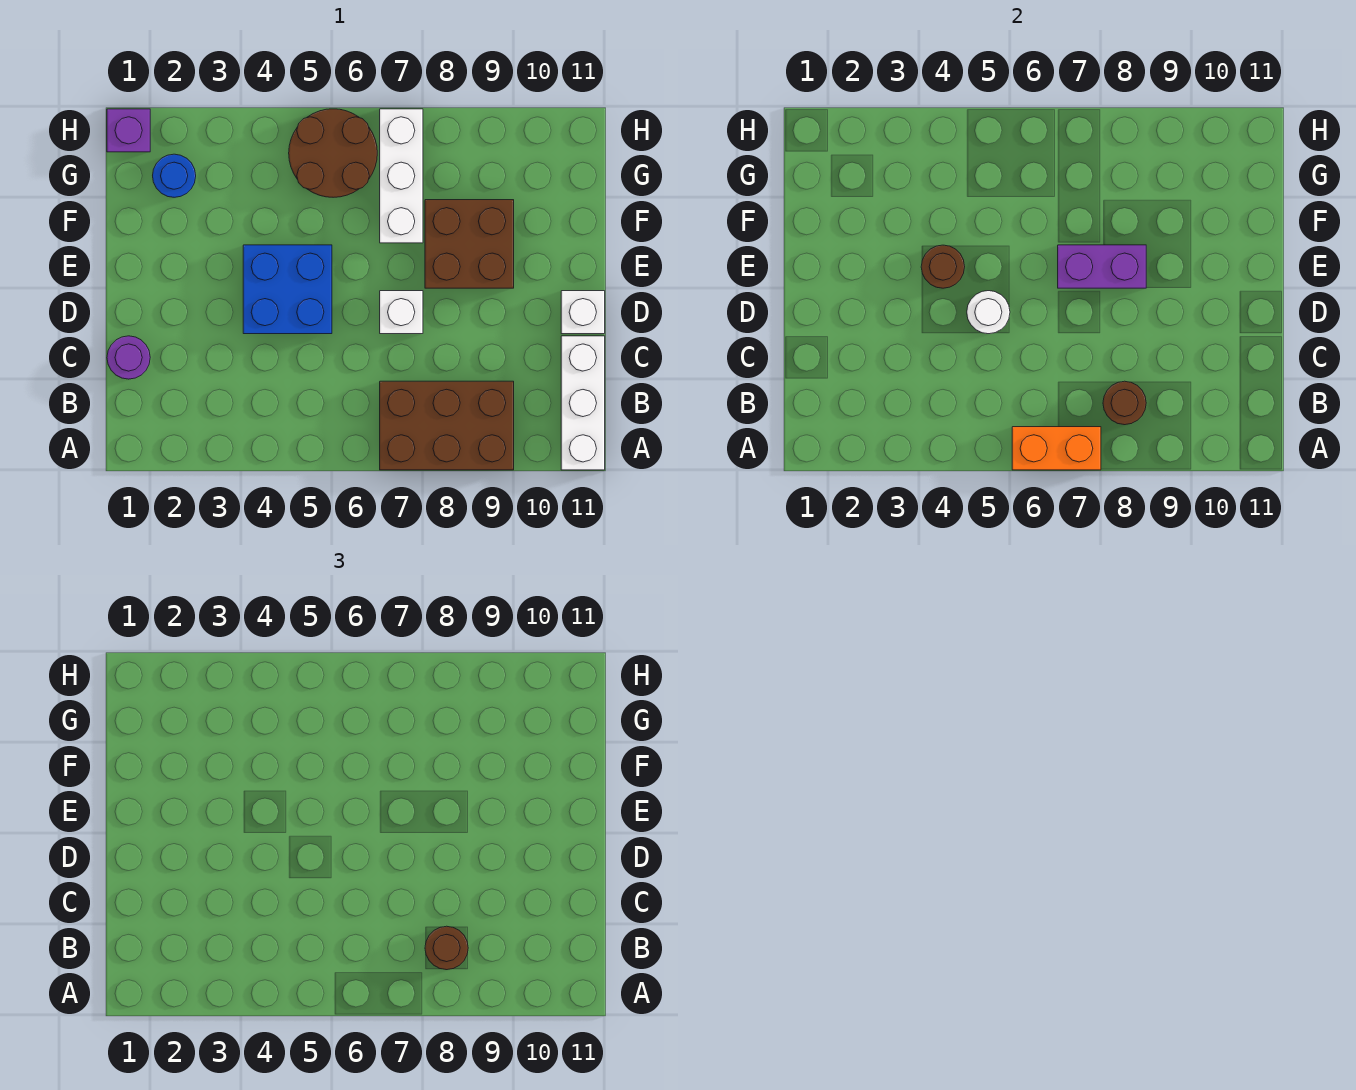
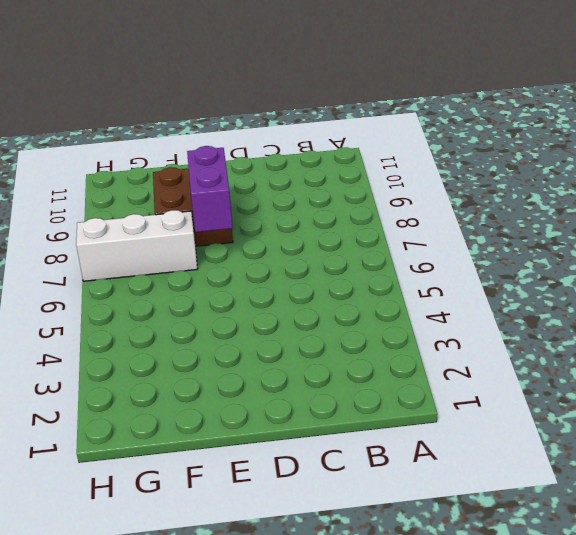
none -> brown 2x3 brick [380,381,514,470]
none -> white 1x3 brick [561,336,605,470]
none -> purple 1x1 round brick [107,336,150,379]

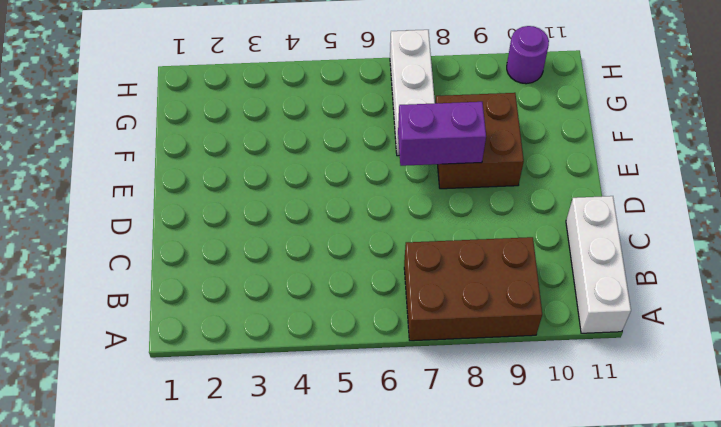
purple 1x1 round brick [507,26,549,84] -> purple 1x1 round brick moved to [107,336,150,379]
none -> blue 2x2 brick [243,245,332,334]
none -> white 1x1 brick [380,291,423,334]
none -> white 1x1 brick [561,291,605,334]

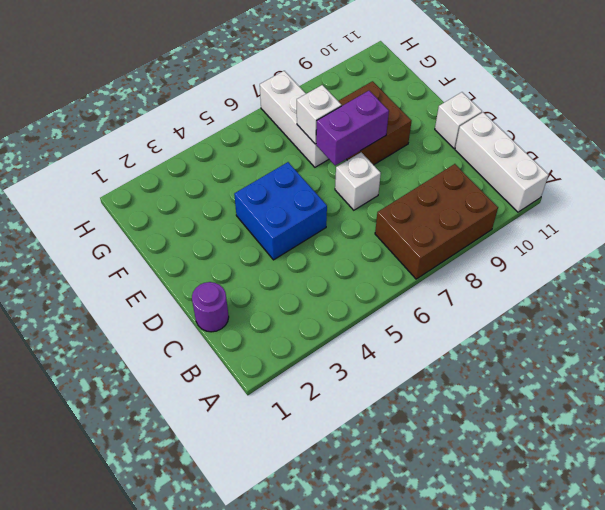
white 1x1 brick [297,85,341,144] -> none
none -> blue 1x1 round brick [153,154,196,197]
none -> brown 2x2 round brick [289,109,377,197]
none -> purple 1x1 brick [107,109,150,152]

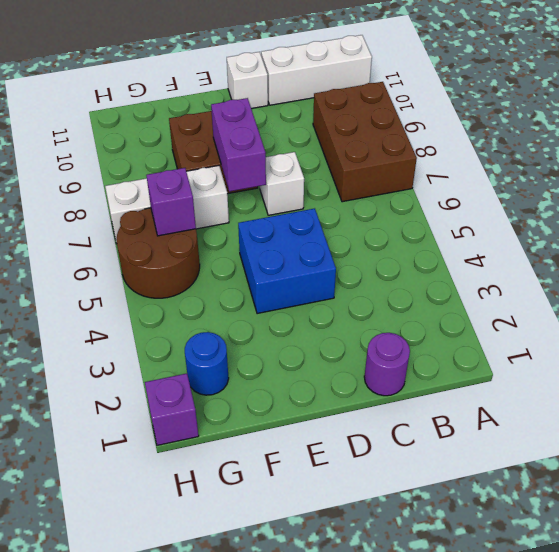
purple 1x1 brick [146,168,196,236] -> none
none -> orange 1x2 brick [1012,427,1101,470]
none -> brown 1x1 round brick [1103,381,1146,425]
none -> white 1x1 round brick [967,291,1010,334]

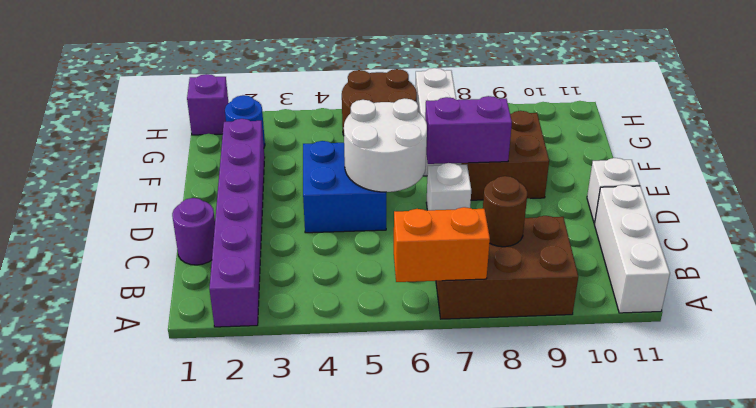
purple 1x6 brick [209,119,265,327] -> none
white 2x2 round brick [344,98,427,192] -> white 1x1 round brick [967,291,1010,334]
none -> brown 1x1 round brick [921,245,965,288]
none -> brown 1x1 round brick [425,926,468,970]

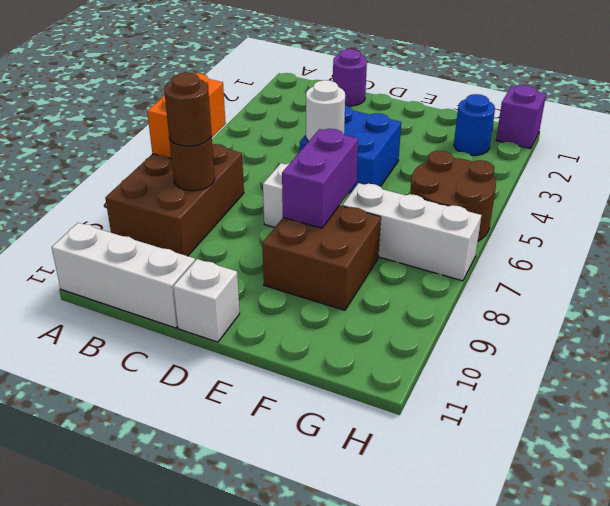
none -> brown 1x1 round brick [921,245,965,288]

